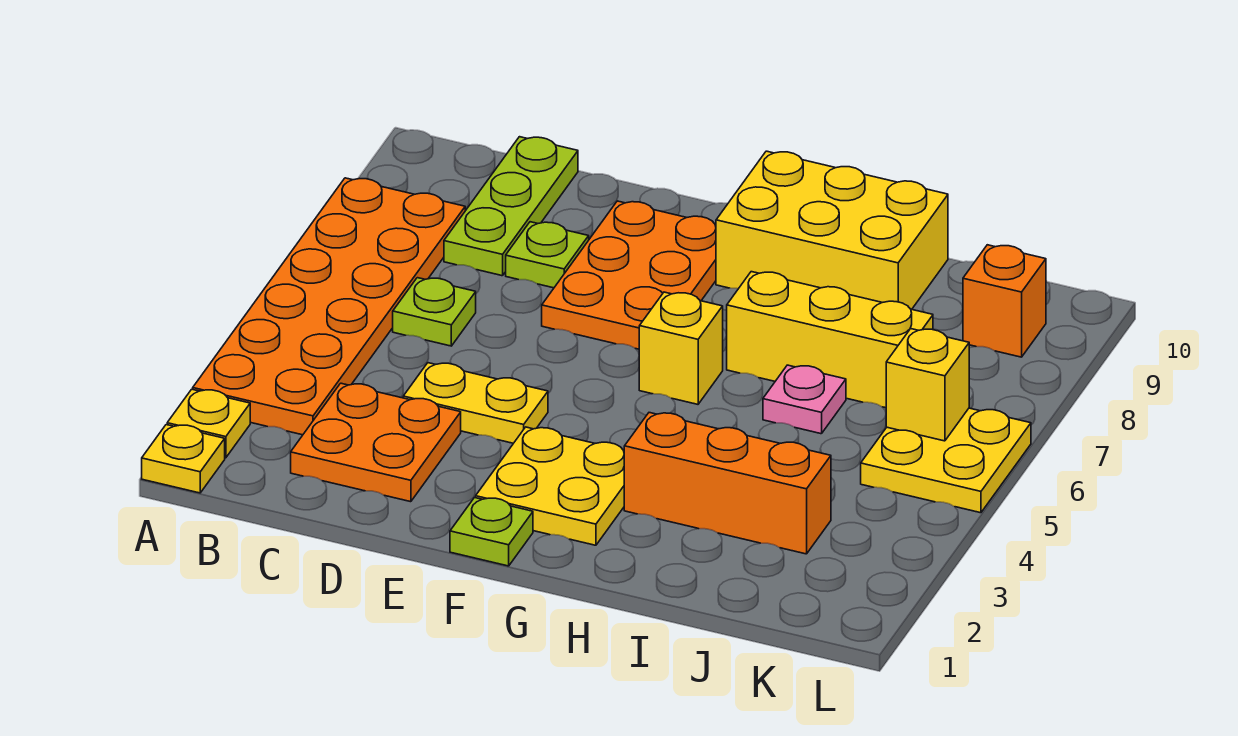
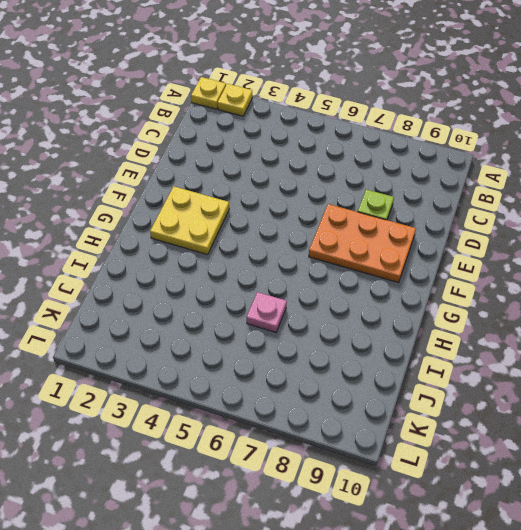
none -> orange 2x6 plate [193,178,465,435]
none -> orange 2x2 plate [291,383,461,502]
none -> lime 1x1 plate [393,278,476,346]

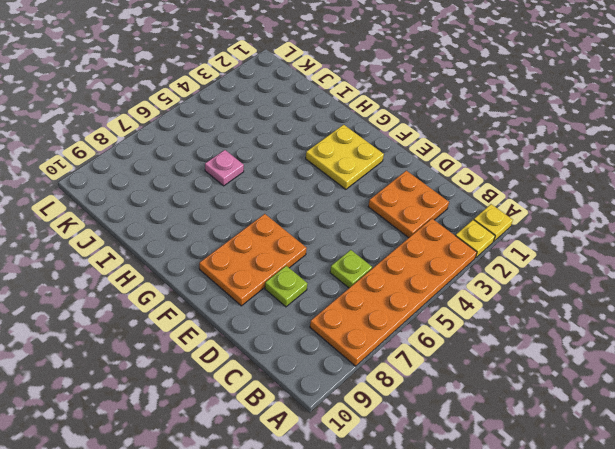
none -> lime 1x3 plate [444,137,578,276]
none -> yellow 1x2 plate [403,363,548,443]
none -> lime 1x1 plate [450,498,533,566]

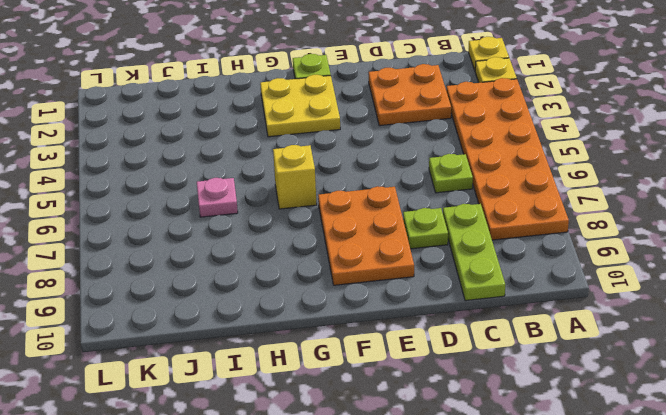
none -> yellow 1x2 plate [403,363,548,443]
none -> yellow 2x3 brick [716,151,948,309]
none -> orange 1x3 brick [624,413,831,554]

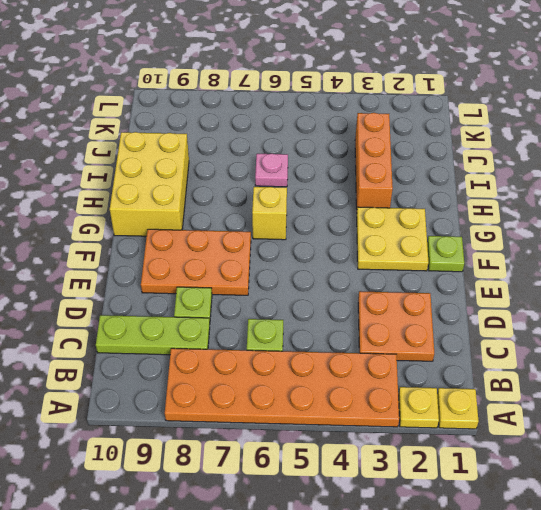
none -> yellow 1x2 plate [403,363,548,443]
none -> yellow 1x3 brick [727,272,933,408]
none -> yellow 2x2 plate [861,408,1031,513]

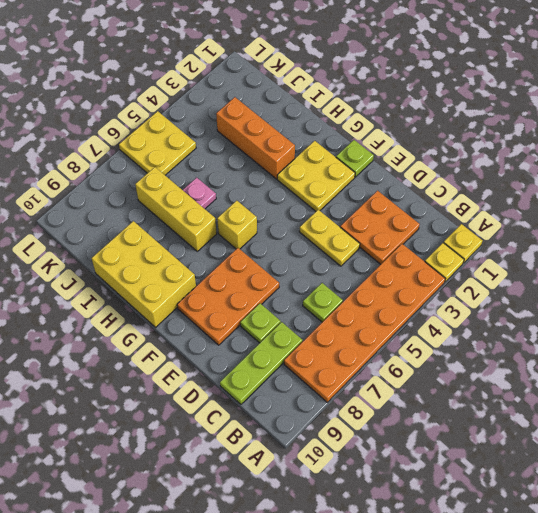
none -> orange 1x1 brick [963,245,1046,357]
none -> yellow 1x1 brick [886,329,969,441]

